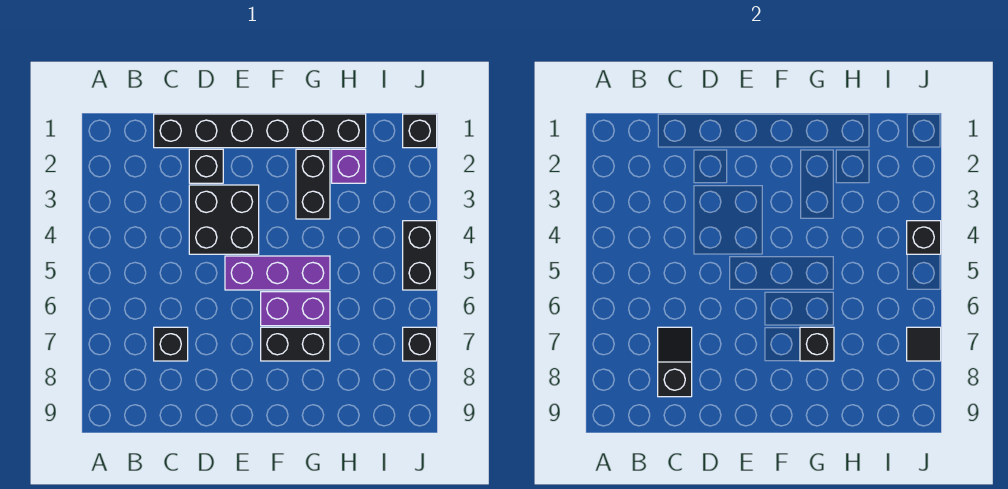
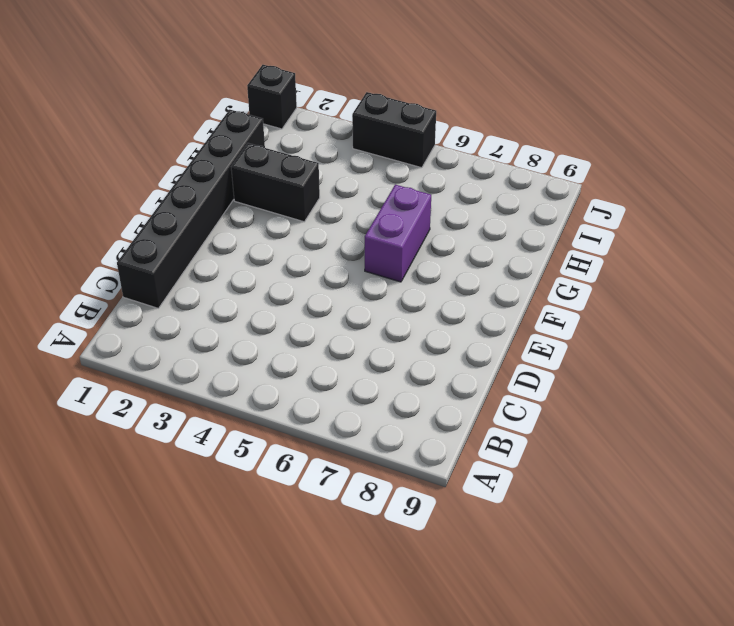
none -> black 1x1 brick [154,327,188,361]
none -> black 1x1 brick [189,149,223,183]
none -> black 2x2 brick [189,185,259,254]

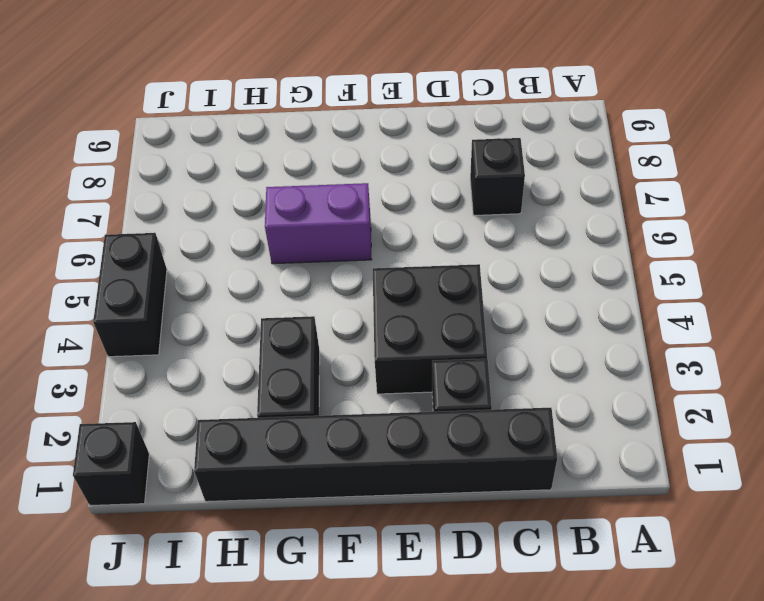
none -> purple 1x3 brick [225,256,330,290]
none -> black 1x2 brick [261,327,330,361]
none -> purple 1x1 brick [332,149,366,183]

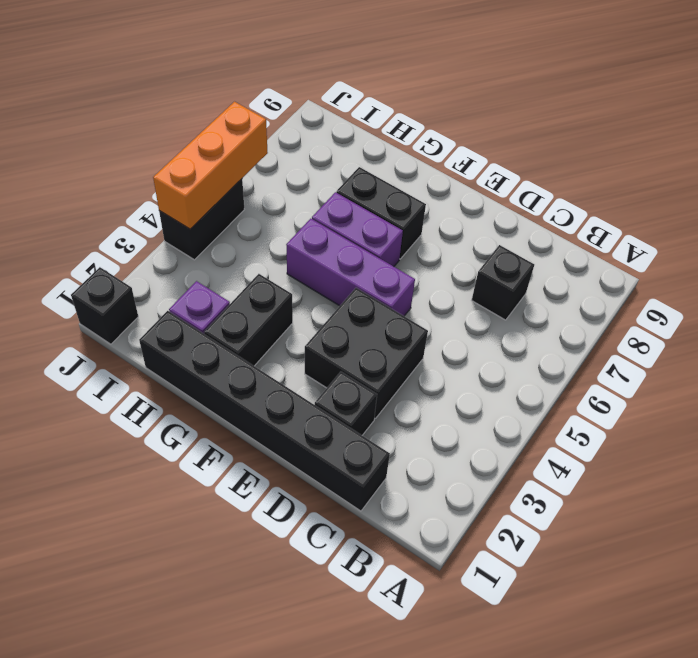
orange 1x3 brick [153,102,268,229] -> black 1x1 brick [907,221,941,254]
none -> black 1x1 brick [403,327,437,361]
none -> black 1x2 slope [658,327,692,397]
none -> black 1x1 brick [800,327,834,361]

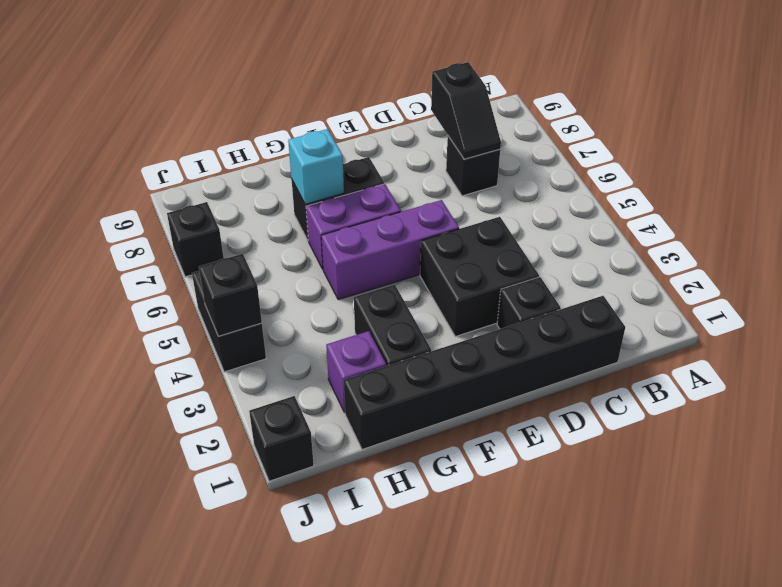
cyan 1x1 brick [288,129,344,204] -> black 1x1 brick [800,327,834,361]
none -> black 1x1 tile [907,327,941,361]

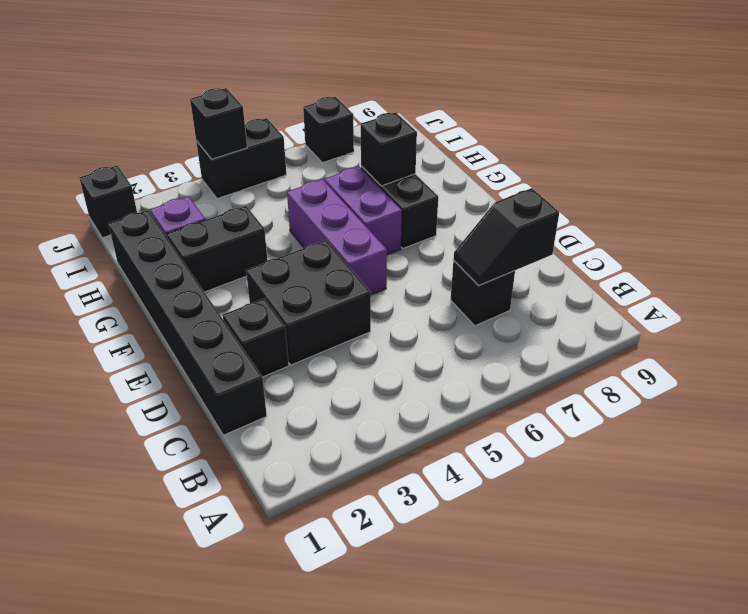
none -> black 1x1 tile [907,327,941,361]

